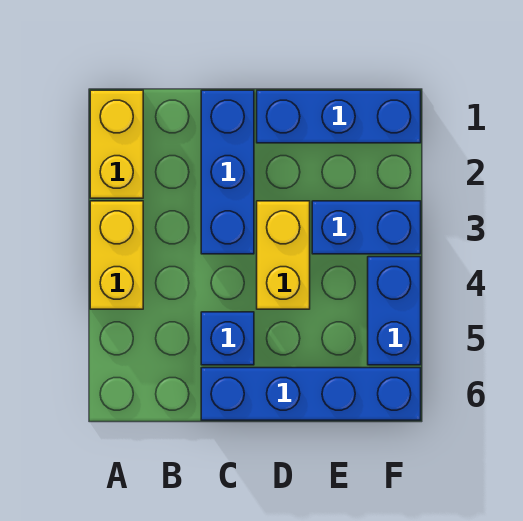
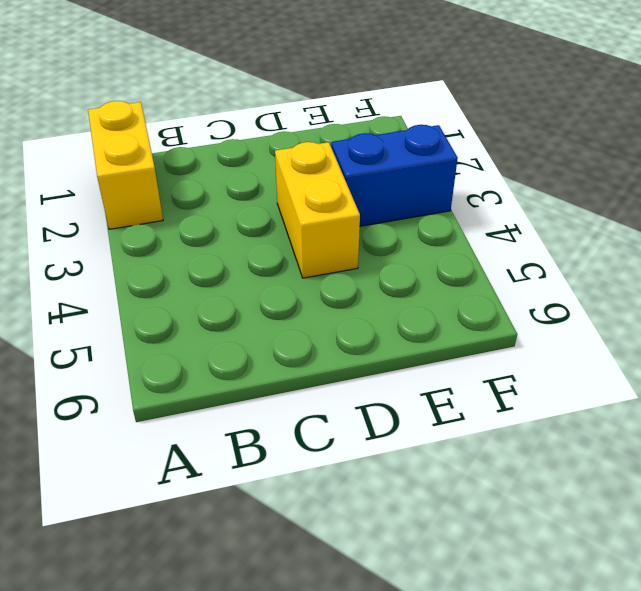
none -> yellow 1x2 brick [90,201,143,309]
none -> blue 1x3 brick [201,90,254,254]

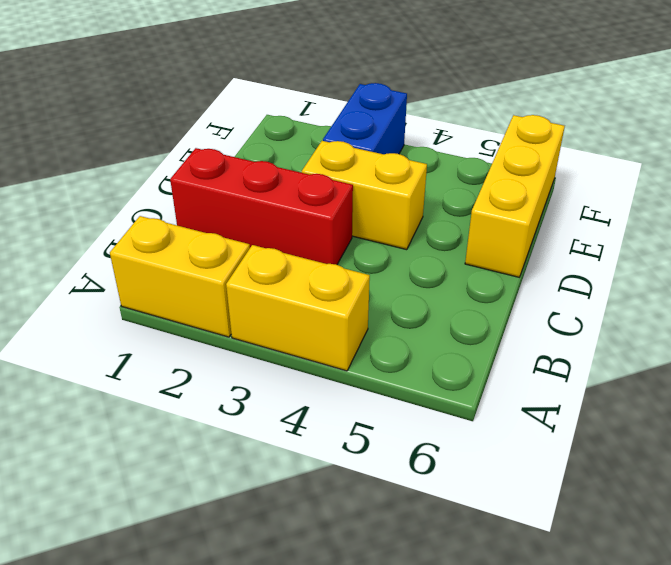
red 1x3 brick [170,148,353,265] -> blue 1x3 brick [201,90,254,254]
yellow 1x3 brick [465,115,565,277] -> blue 1x4 brick [201,368,421,420]
none -> blue 1x1 brick [201,312,254,365]
none -> blue 1x3 brick [257,90,421,143]

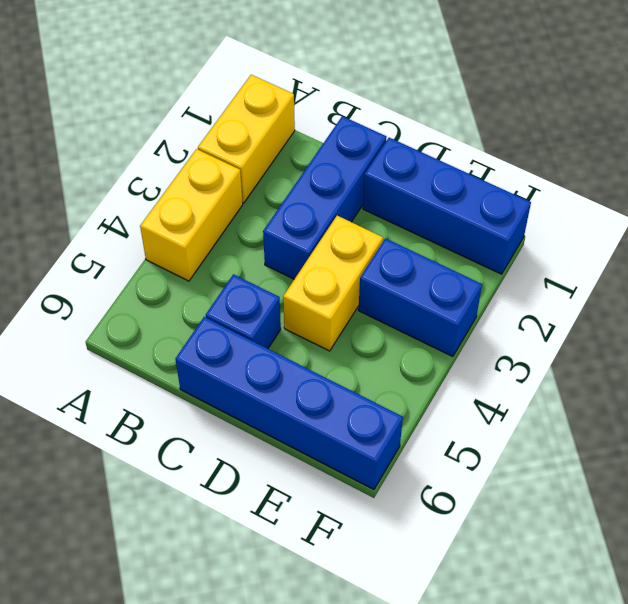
none -> blue 1x2 brick [368,257,421,365]

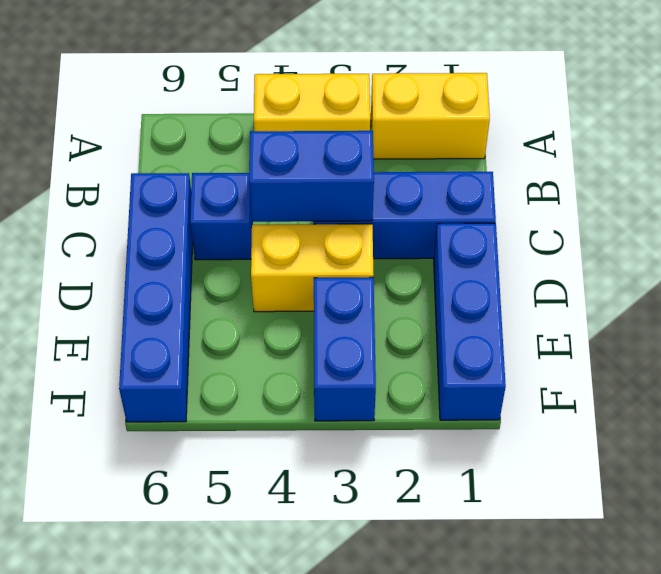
blue 1x2 brick [249,131,374,222] -> blue 1x2 brick moved to [368,257,421,365]

